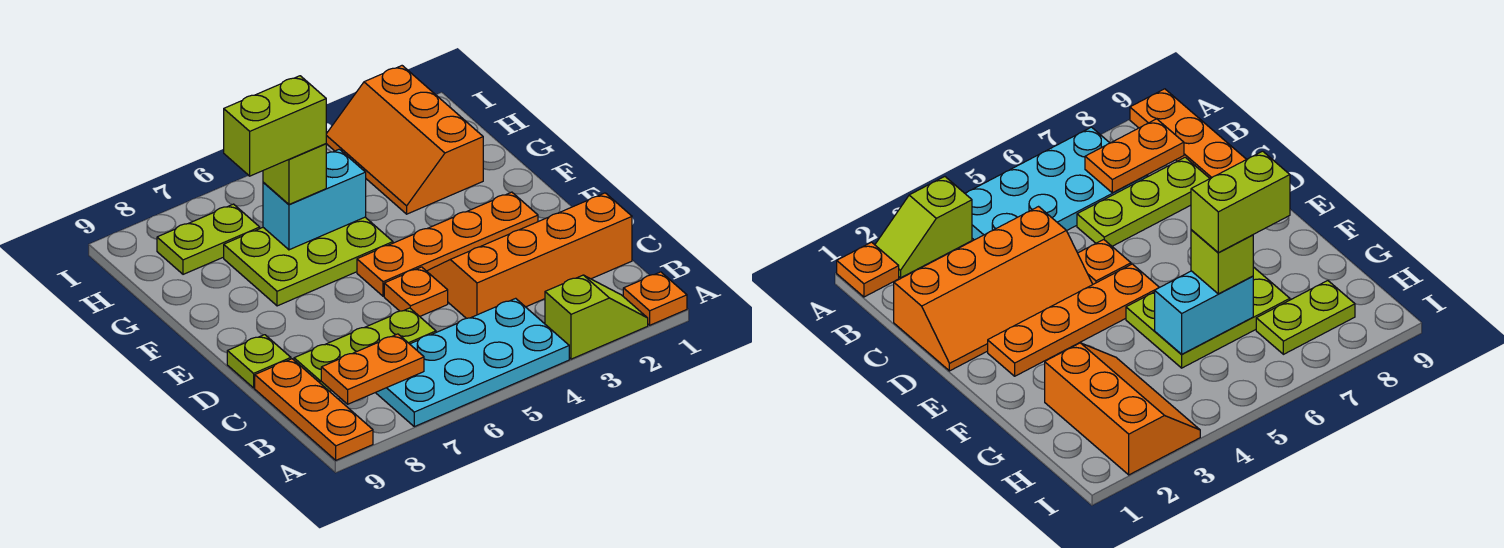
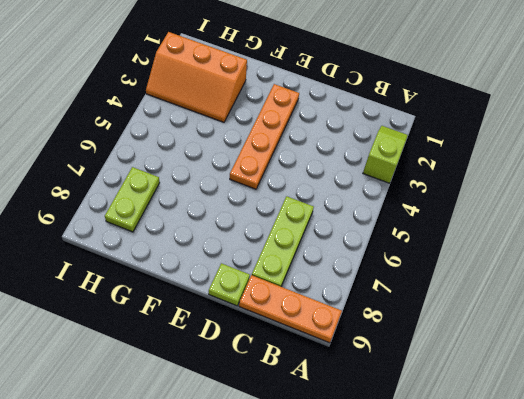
none -> orange 1x1 plate [623,272,687,325]
none -> cyan 2x4 plate [376,298,569,427]
none -> orange 2x4 slope [427,193,632,318]

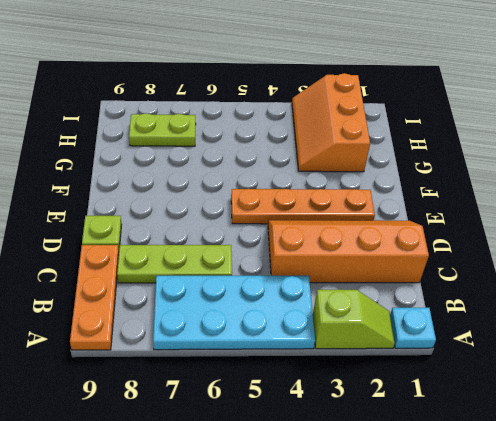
cyan 1x1 plate [390,308,436,348] -> orange 1x1 plate [623,272,687,325]
none -> orange 1x1 plate [384,267,448,316]
none -> lime 2x3 plate [224,217,393,306]
none -> orange 1x2 plate [321,334,424,404]

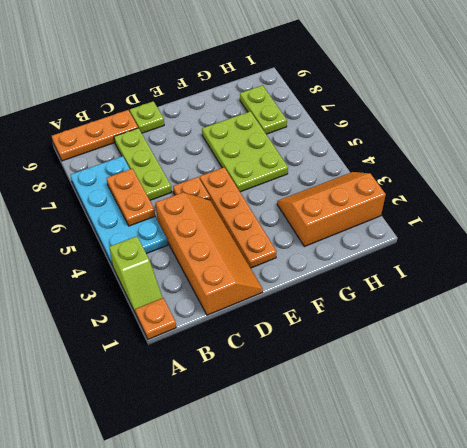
orange 1x2 plate [107,169,155,226] -> orange 1x2 plate moved to [321,334,424,404]
none -> cyan 1x2 brick [263,149,366,250]
none -> lime 1x1 brick [263,144,326,204]
none -> lime 1x2 brick [224,76,326,176]

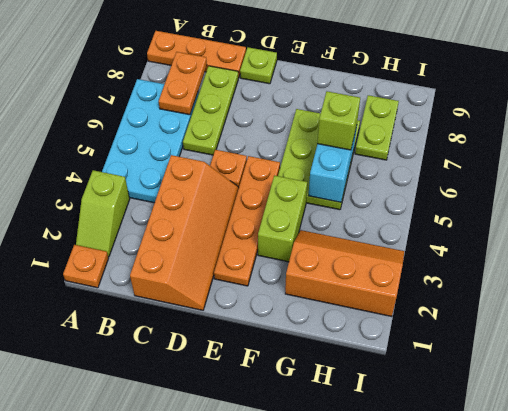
lime 1x2 brick [258,175,307,262] -> lime 1x2 brick moved to [224,76,326,176]

